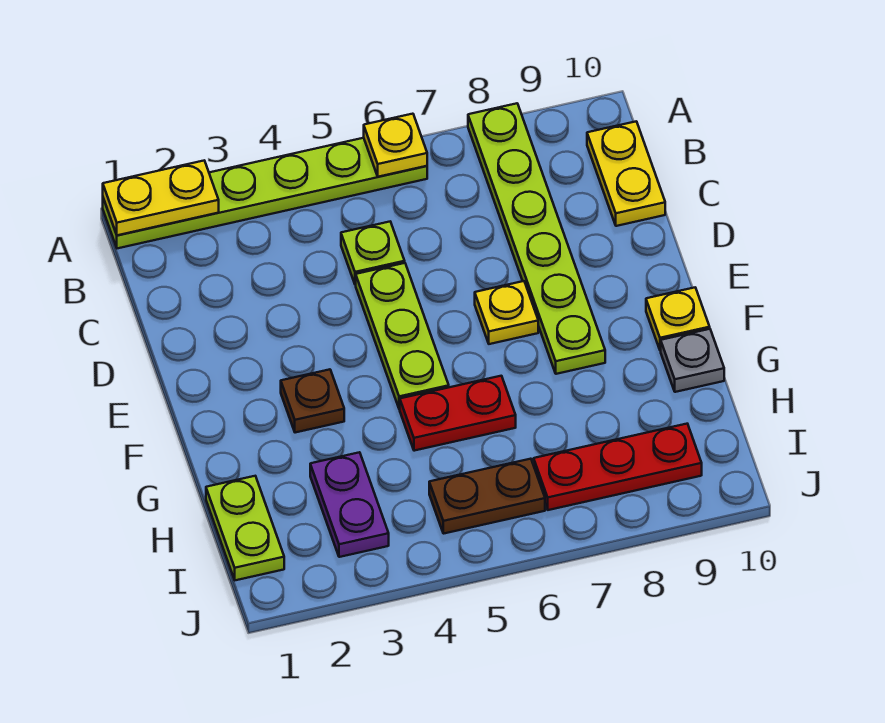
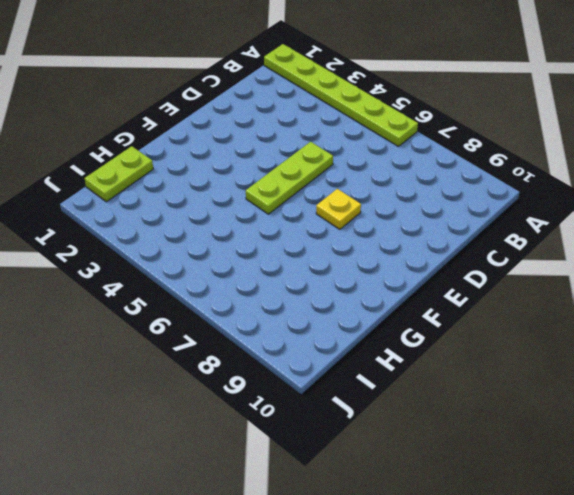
none -> lime 1x6 plate [468,103,605,374]
none -> yellow 1x2 plate [587,121,665,226]
none -> lime 1x1 plate [341,222,405,285]

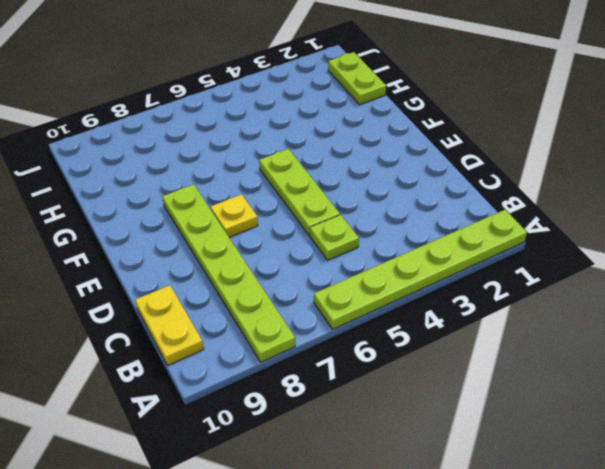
none -> brown 1x1 plate [281,369,344,433]
none -> yellow 1x1 plate [646,288,710,351]
none -> red 1x2 plate [400,376,516,451]

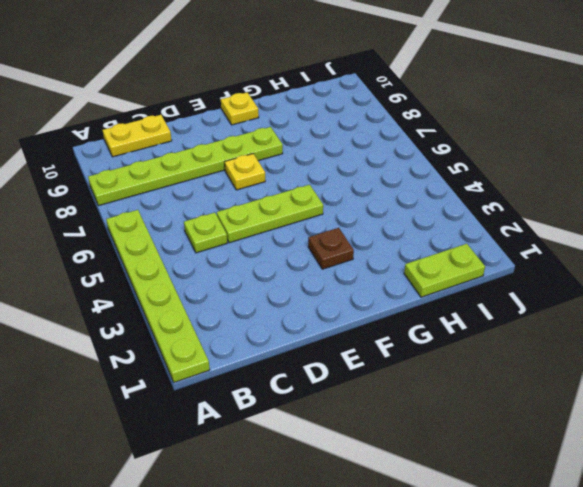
none -> red 1x2 plate [400,376,516,451]
none -> grey 1x1 plate [661,329,724,392]
none -> purple 1x2 plate [310,452,389,557]

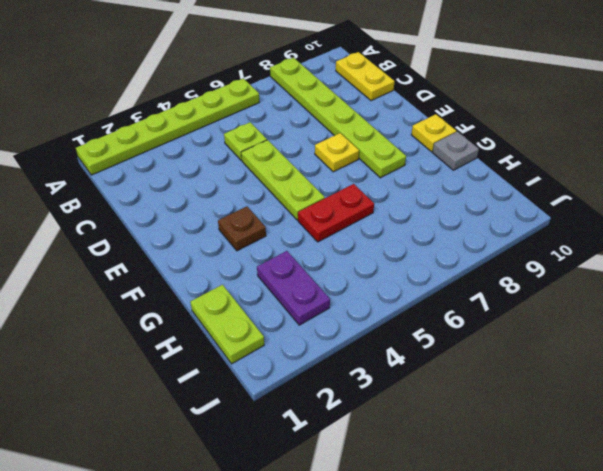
none -> brown 1x2 plate [429,459,545,534]
none -> red 1x3 plate [534,424,702,510]
none -> yellow 1x2 plate [103,161,219,235]

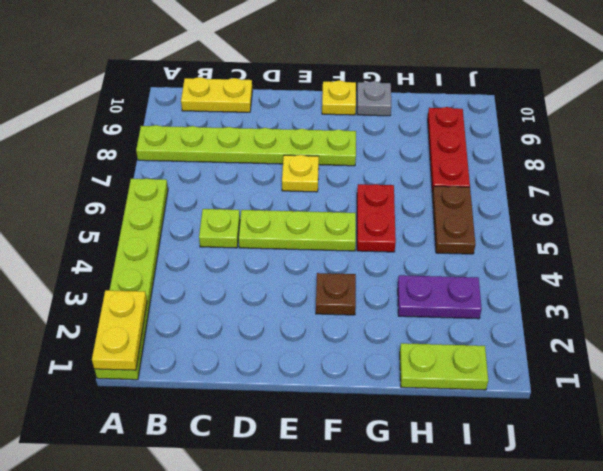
none -> yellow 1x1 plate [364,114,427,177]

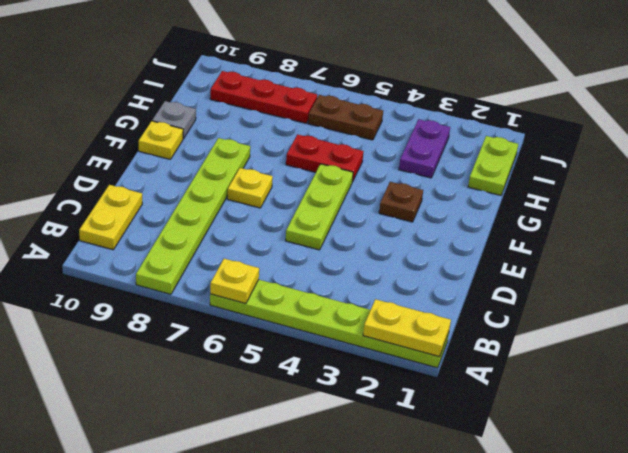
none -> lime 1x1 plate [341,222,405,285]

